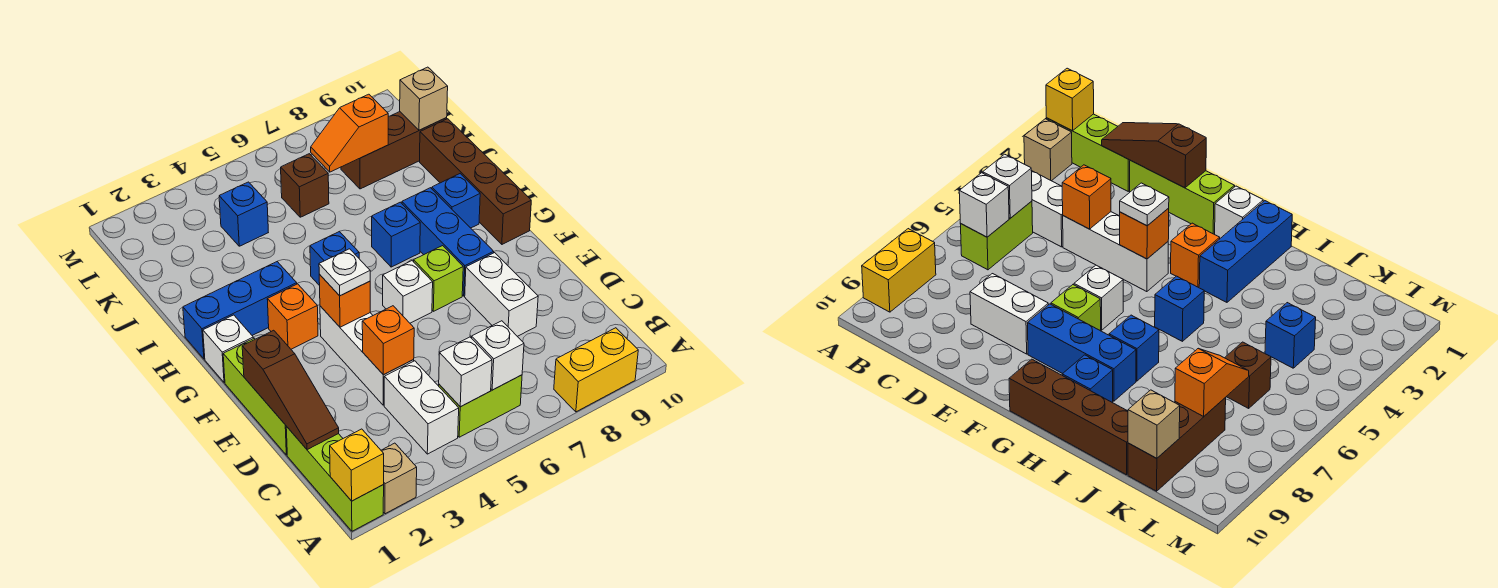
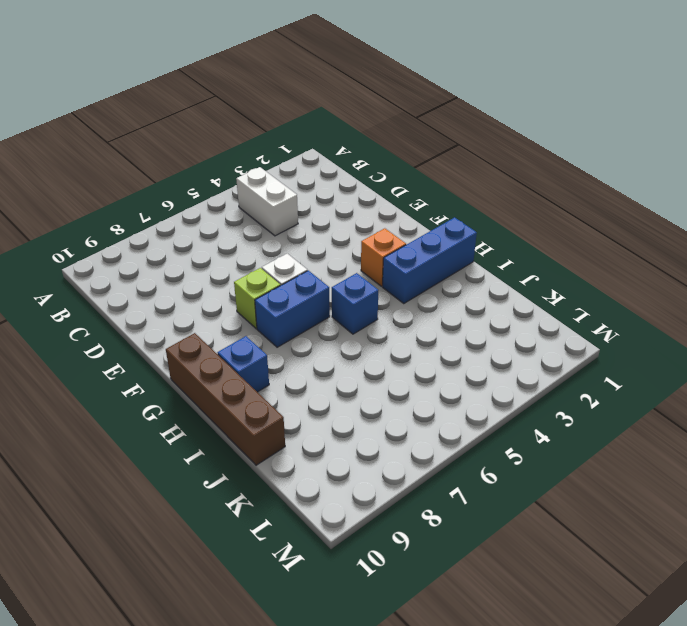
blue 1x2 brick [255,270,330,347] -> none
none -> lime 1x3 brick [286,427,384,531]
none -> tan 1x1 brick [381,443,417,514]
none -> yellow 1x2 brick [554,328,638,412]
none -> lime 1x2 brick [439,375,522,437]

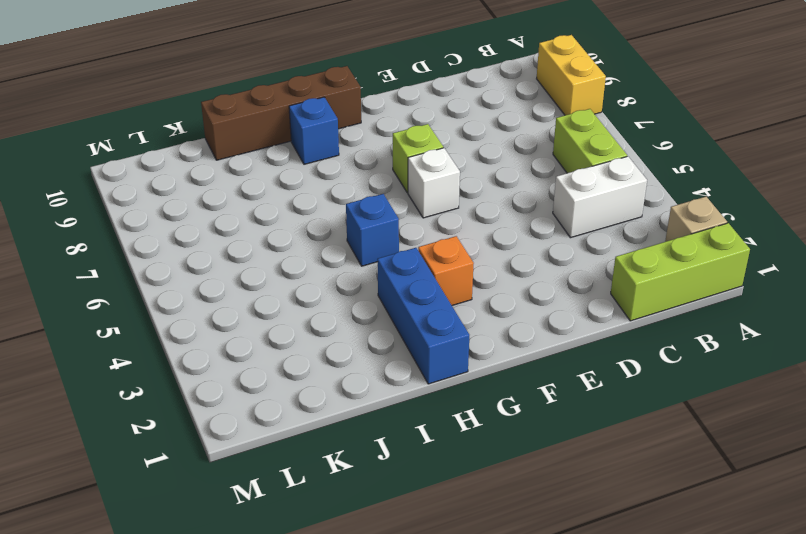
none -> lime 1x3 brick [223,338,287,455]
none -> white 1x3 brick [320,306,414,405]
none -> white 1x2 brick [465,253,538,336]
none -> blue 1x3 brick [402,188,494,296]

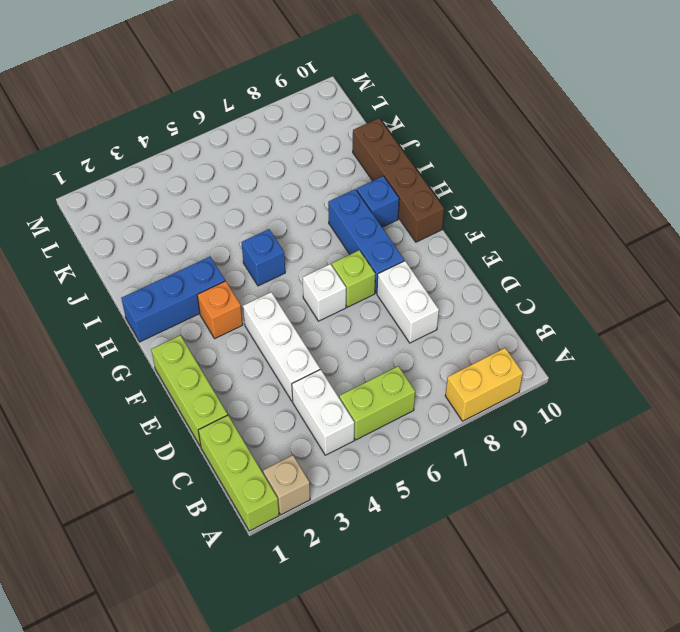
none -> white 1x1 brick [203,315,253,383]
none -> blue 1x1 brick [372,202,420,267]
none -> blue 1x1 brick [219,182,268,246]
none -> brown 1x1 brick [281,154,329,217]

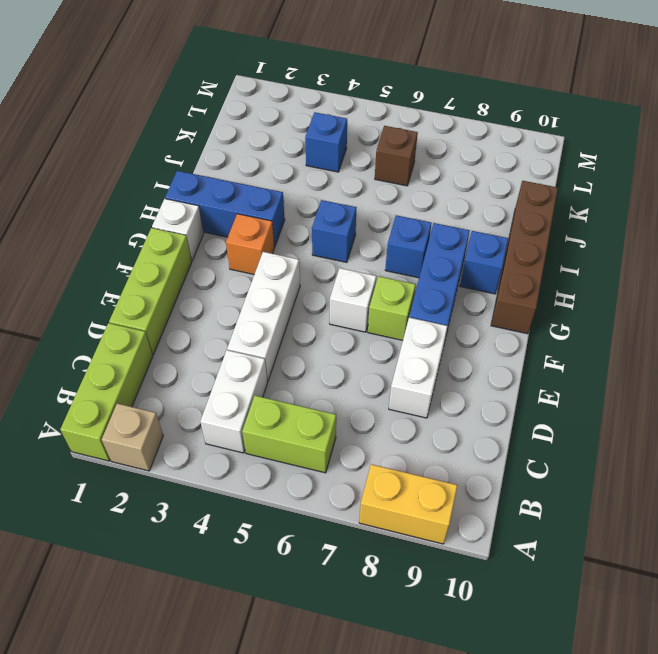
none -> brown 1x3 brick [341,112,447,189]
none -> yellow 1x1 brick [330,429,384,501]
none -> white 1x1 brick [439,337,492,407]
none -> white 1x1 brick [472,321,524,390]

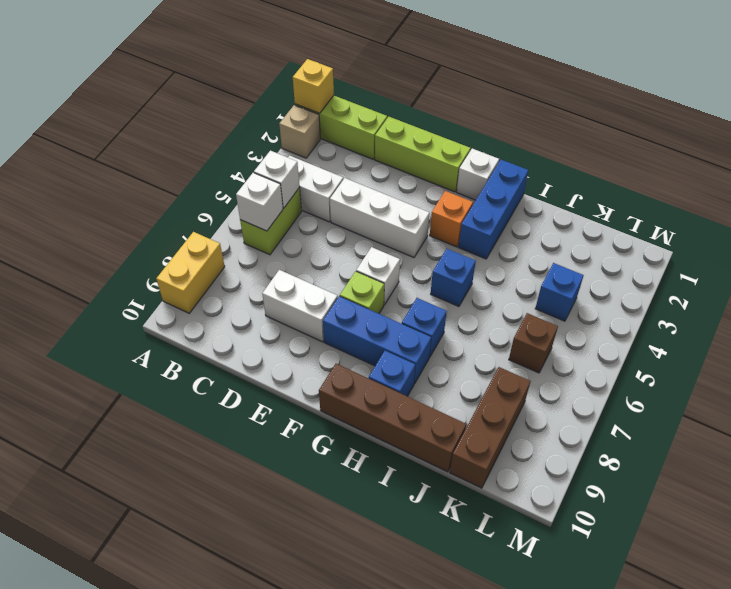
none -> brown 1x3 slope [242,330,339,450]
none -> orange 1x1 brick [362,306,414,375]
none -> orange 1x1 brick [319,274,370,327]
none -> orange 1x2 slope [311,94,388,172]

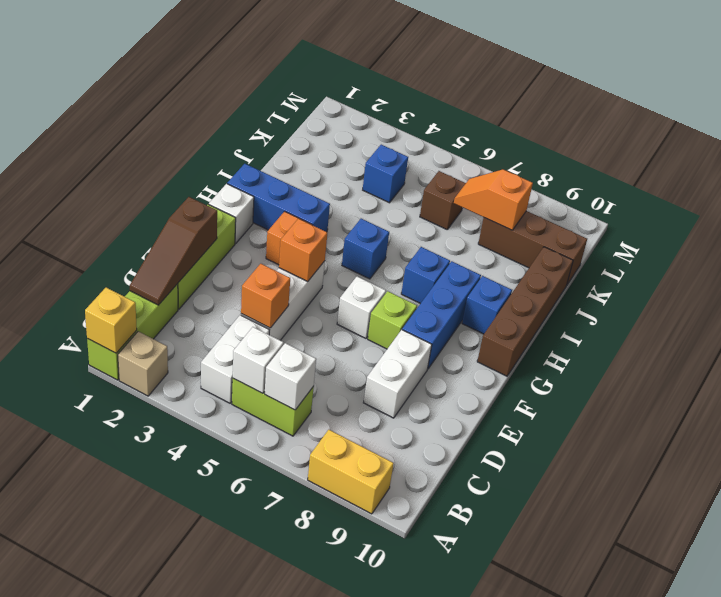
none -> tan 1x1 brick [400,67,448,130]
none -> white 1x1 plate [319,249,370,296]

